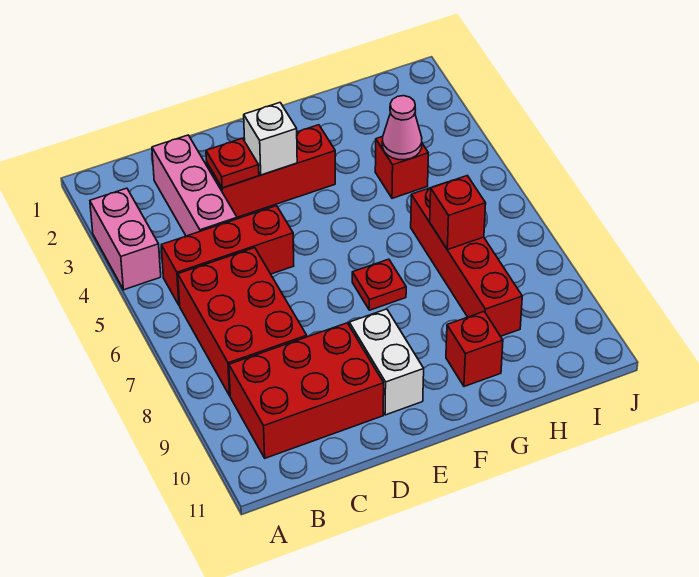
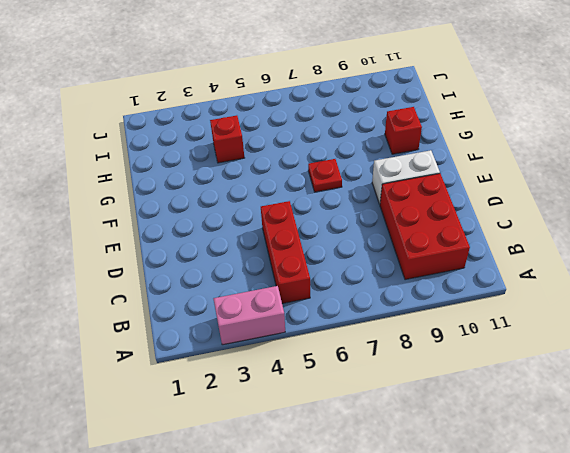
none -> red 2x3 brick [178,248,307,396]
none -> pink 1x3 brick [152,135,237,236]
none -> red 1x3 brick [207,125,335,217]

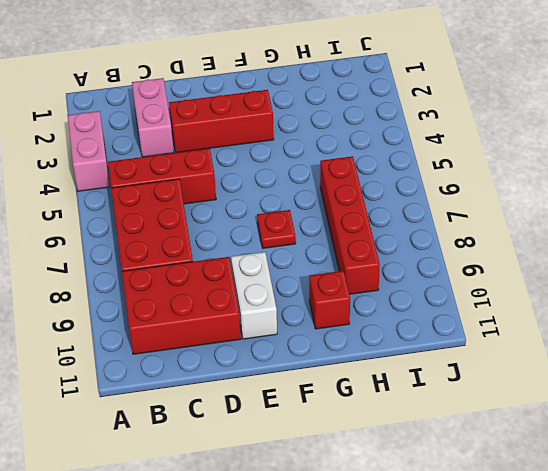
pink 1x2 brick [132,78,174,157] -> pink 1x3 brick [152,135,237,236]
none -> red 1x1 brick [375,137,428,198]
none -> red 1x1 plate [206,138,259,188]
none -> white 1x1 brick [244,103,297,175]

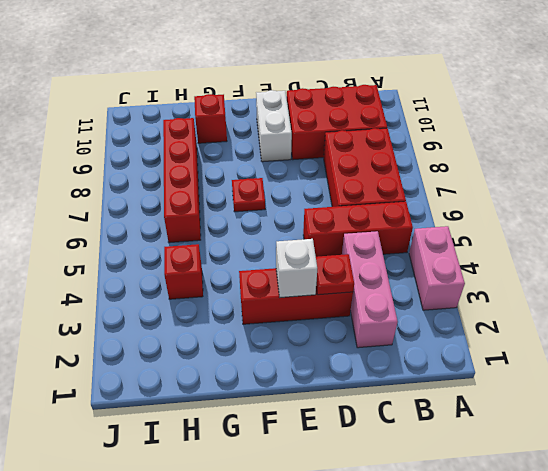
none -> pink 1x1 cone [382,96,422,160]
none -> red 1x1 brick [430,176,486,250]

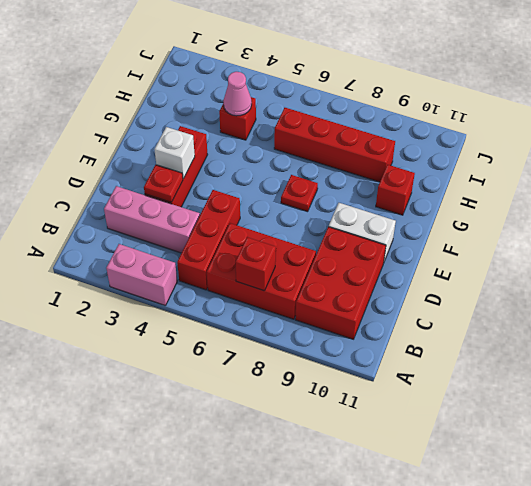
red 1x1 brick [235,237,276,291] -> red 1x1 brick moved to [430,176,486,250]

